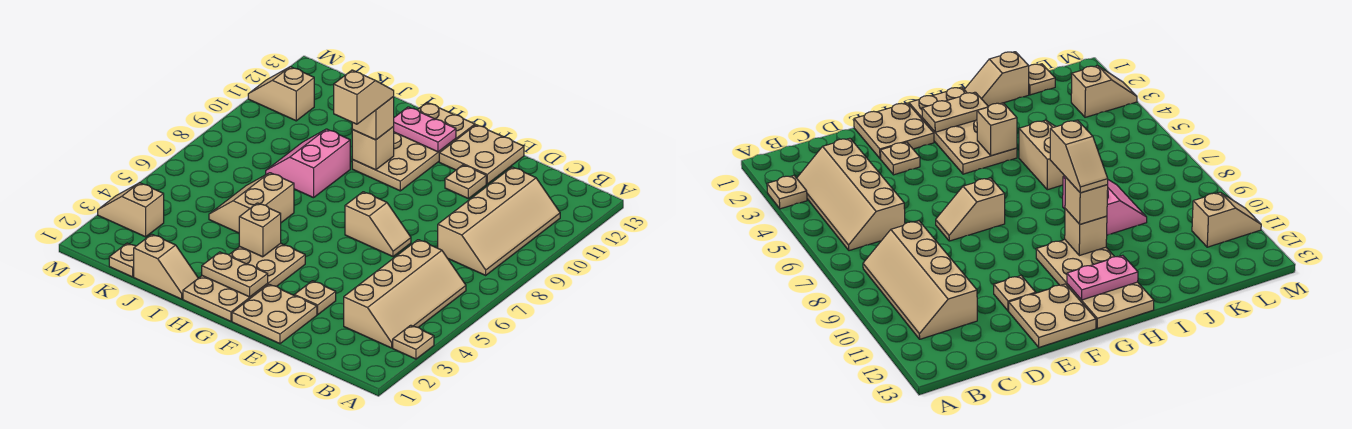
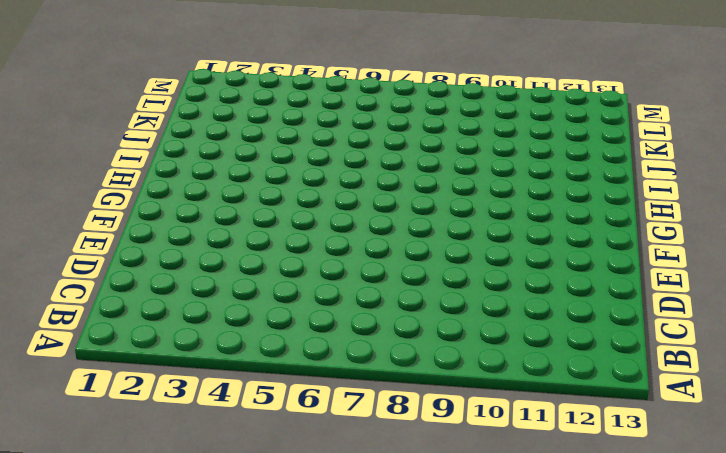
none -> tan 1x1 plate [393,325,434,359]
none -> tan 2x4 slope [344,240,466,348]
none -> tan 2x4 slope [438,167,560,275]

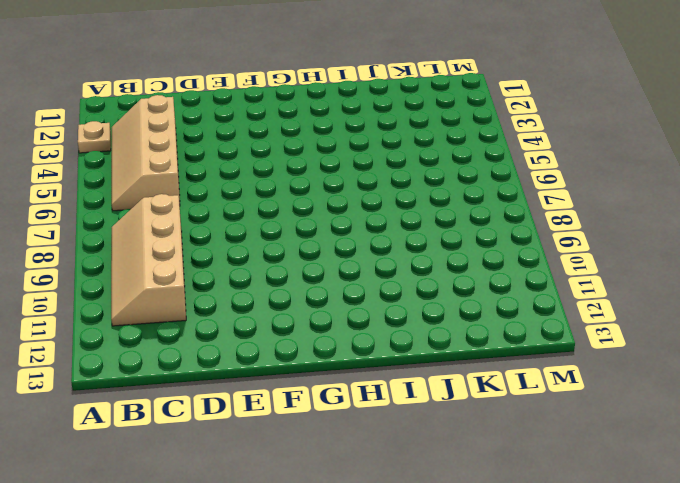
none -> tan 2x2 plate [232,284,317,344]
none -> tan 1x1 plate [294,281,336,315]
none -> tan 1x2 slope [345,192,411,257]

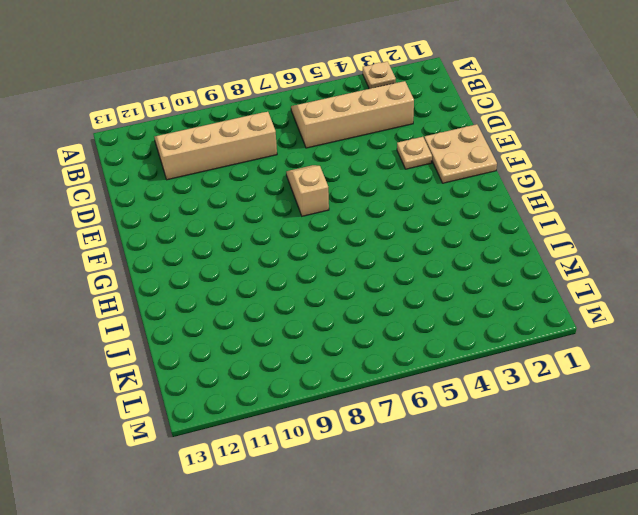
none -> tan 1x1 plate [445,165,486,199]
none -> tan 2x2 plate [439,125,524,184]
none -> tan 2x4 plate [183,243,305,321]

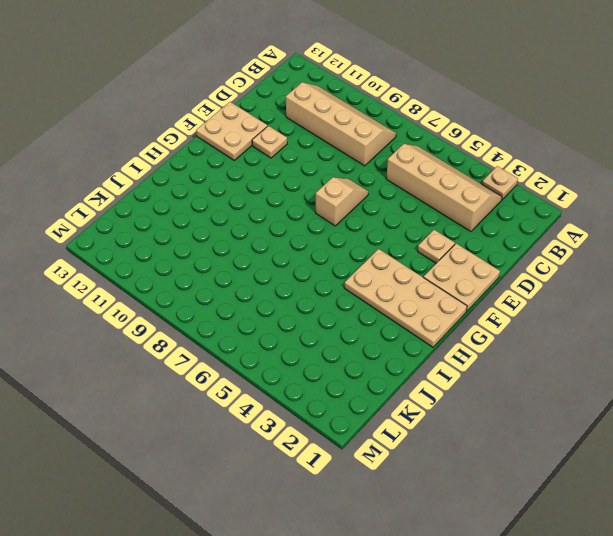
none -> tan 2x4 plate [352,103,475,191]
none -> tan 1x2 slope [134,234,198,299]
none -> tan 2x2 slope [209,173,294,233]

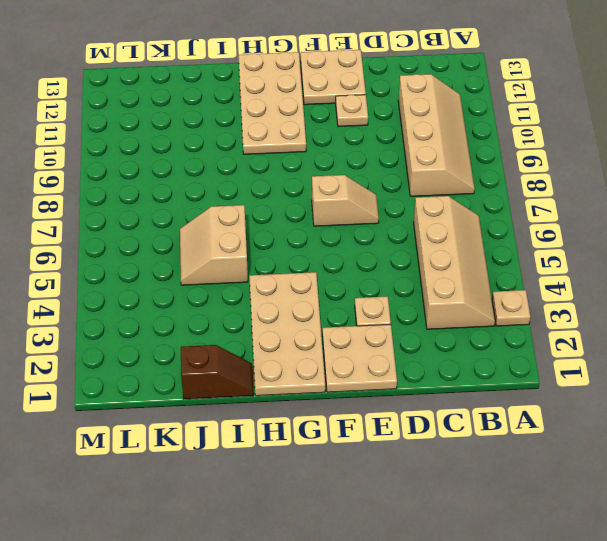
brown 1x2 slope [181,345,254,399] -> tan 1x2 slope [134,234,198,299]
none -> pink 2x2 slope [266,129,350,198]
none -> tan 1x1 plate [109,243,136,277]
none -> tan 1x2 slope [98,183,164,237]

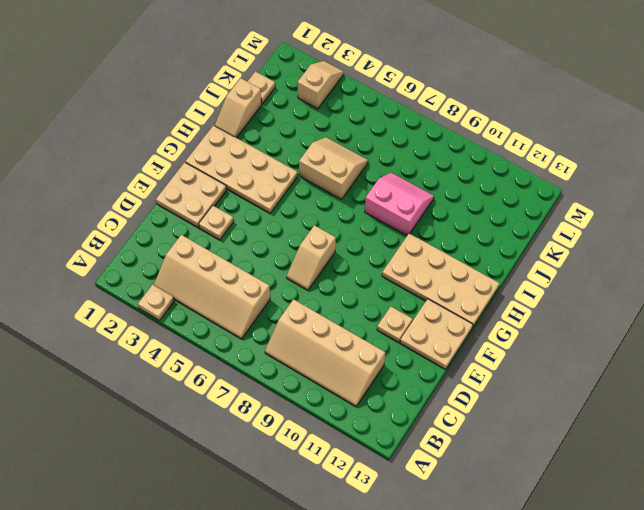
none -> tan 1x2 slope [248,67,314,121]
none -> tan 1x2 plate [202,252,268,297]
none -> pink 1x2 plate [393,107,456,152]

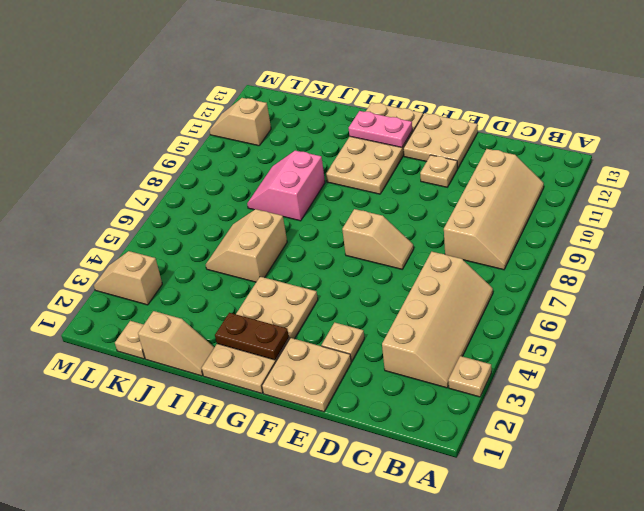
brown 1x2 plate [215,313,289,360] -> tan 1x2 plate [202,252,268,297]
none -> tan 1x1 brick [239,203,281,257]
none -> tan 1x1 brick [352,127,394,170]
none -> tan 1x1 brick [352,97,394,140]

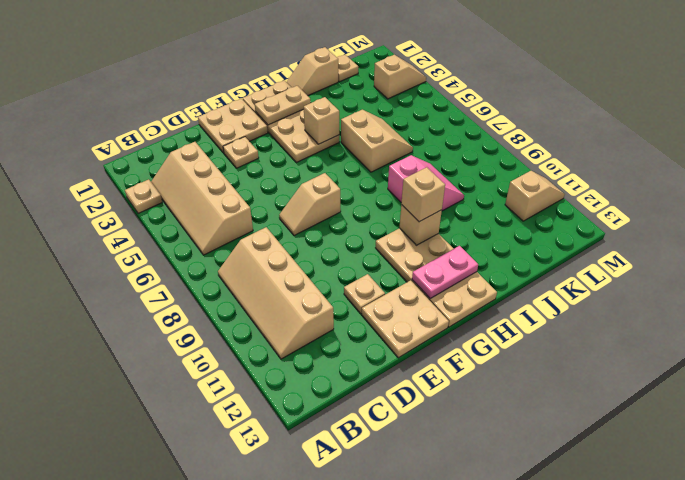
none -> tan 1x2 slope [334,70,394,124]

